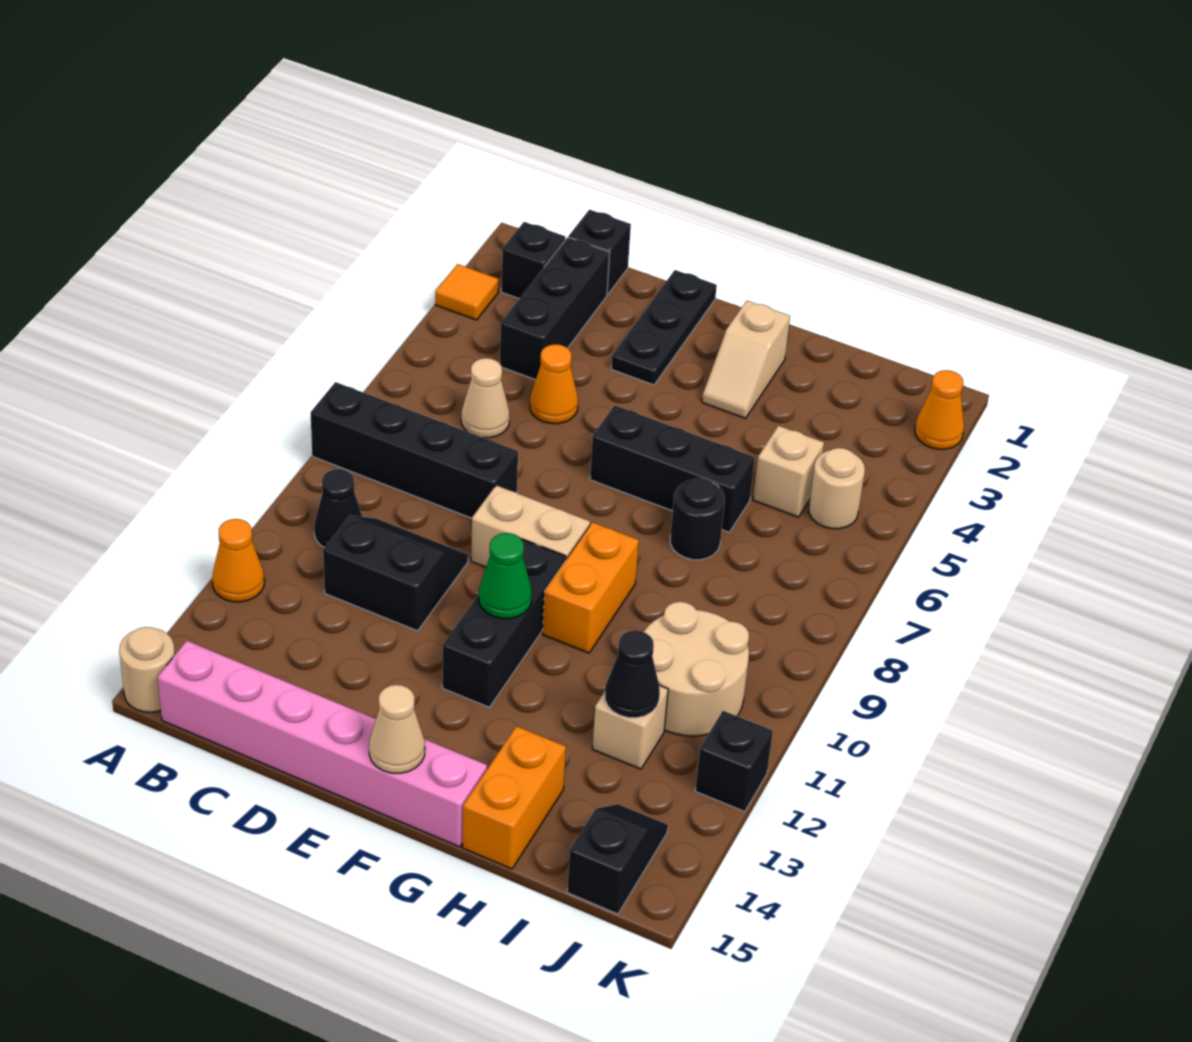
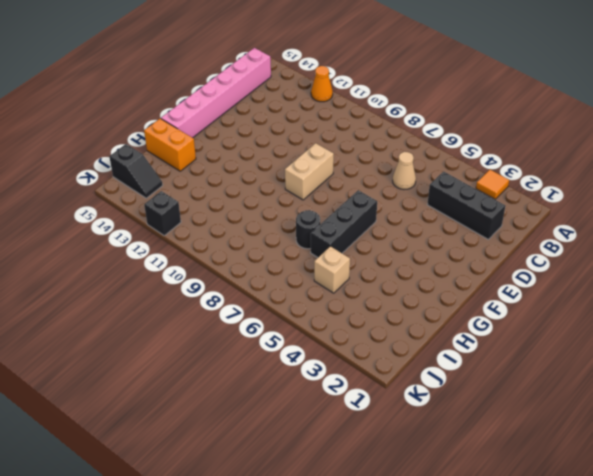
none -> black 1x4 brick [310,382,518,518]
none -> tan 1x1 round brick [119,627,175,712]
none -> black 1x1 brick [501,222,565,299]
none -> black 1x1 cone [314,469,362,547]

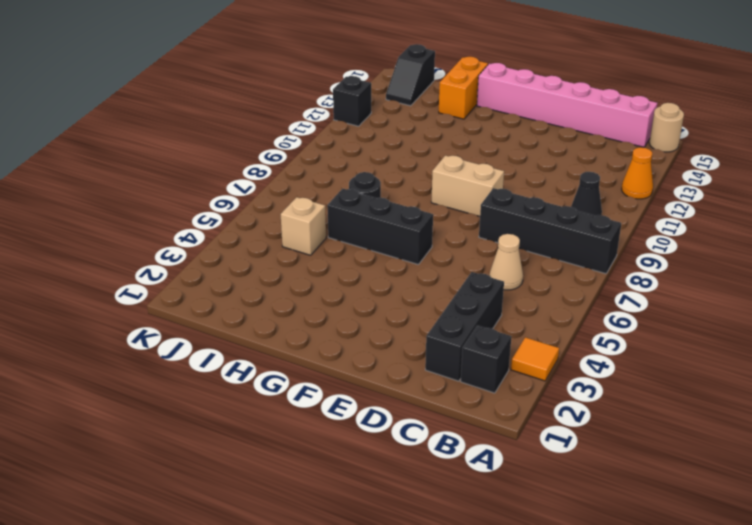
none -> black 1x1 brick [569,210,631,294]
none -> black 2x2 slope [323,516,468,631]
none -> orange 1x1 cone [530,344,578,424]
none -> black 1x3 plate [611,270,717,385]

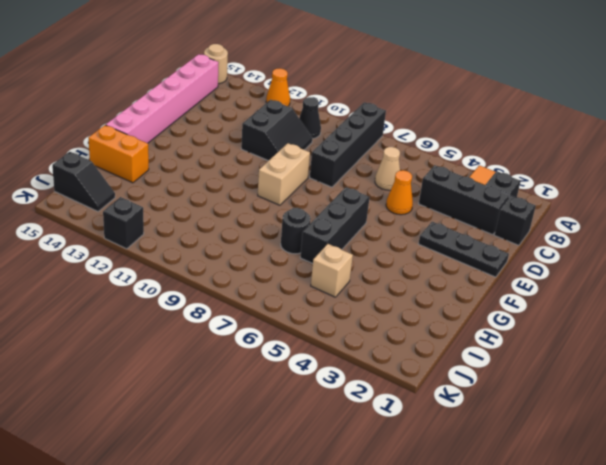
none -> black 1x3 brick [442,539,566,707]
none -> tan 1x2 slope [702,301,790,418]
none -> orange 1x2 brick [543,522,639,653]
none -> tan 2x2 round brick [644,602,749,736]

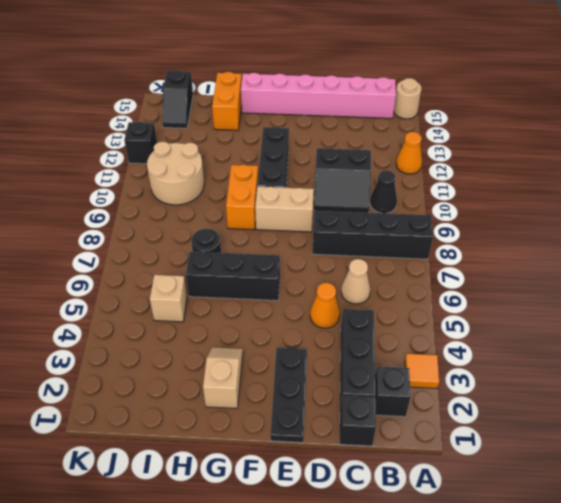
none -> tan 1x1 brick [593,685,668,769]
none -> tan 1x1 round brick [809,448,865,529]
none -> orange 1x1 cone [915,370,964,449]
none -> green 1x1 cone [479,533,532,619]

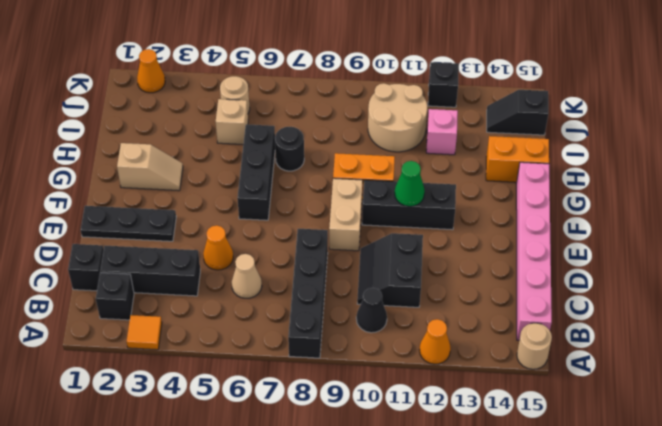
pink 1x1 brick [426,109,458,155] -> tan 1x1 brick [593,685,668,769]
none -> tan 1x1 cone [369,685,425,773]
none -> black 1x1 cone [605,630,660,718]

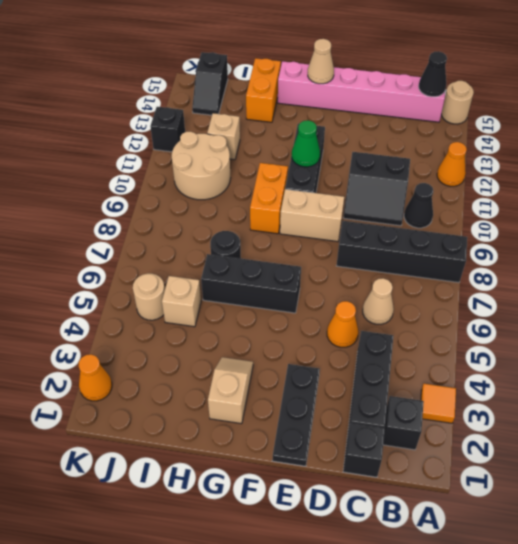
black 1x1 cone [419,51,447,97] -> black 1x1 cone moved to [605,630,660,718]

